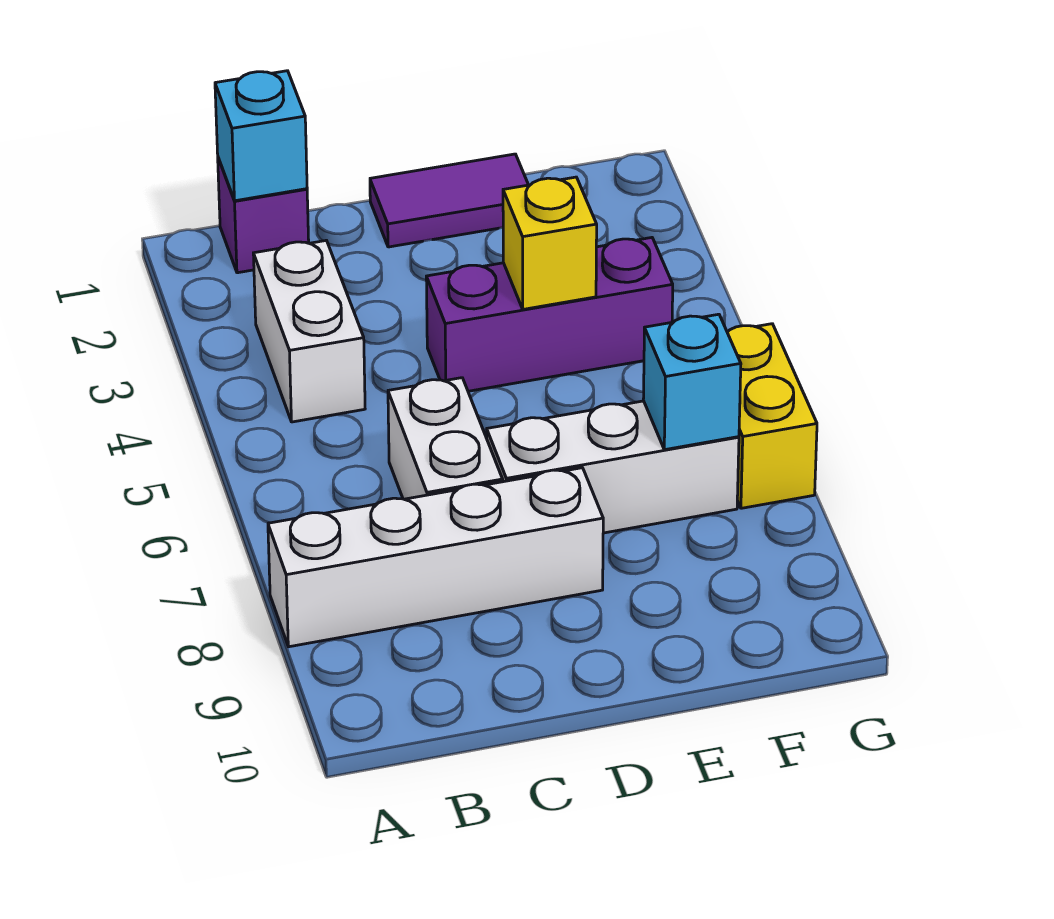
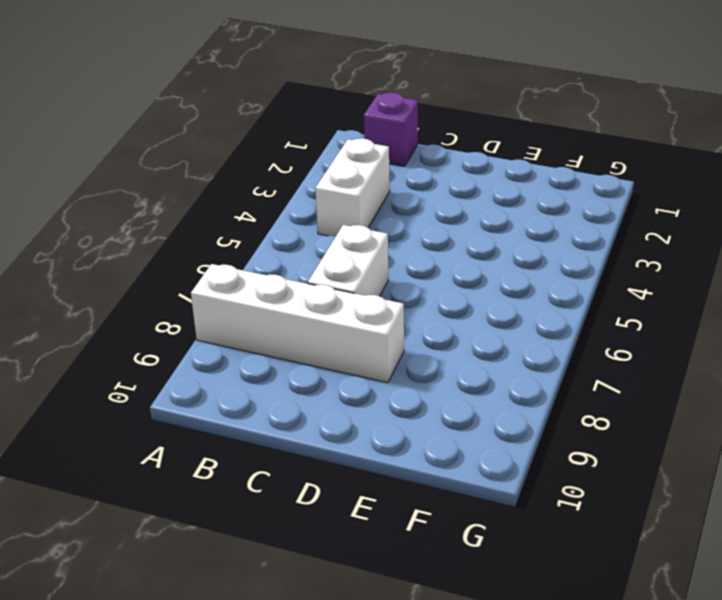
none -> purple 1x2 tile [370,154,528,247]
none -> purple 1x3 brick [426,238,673,391]

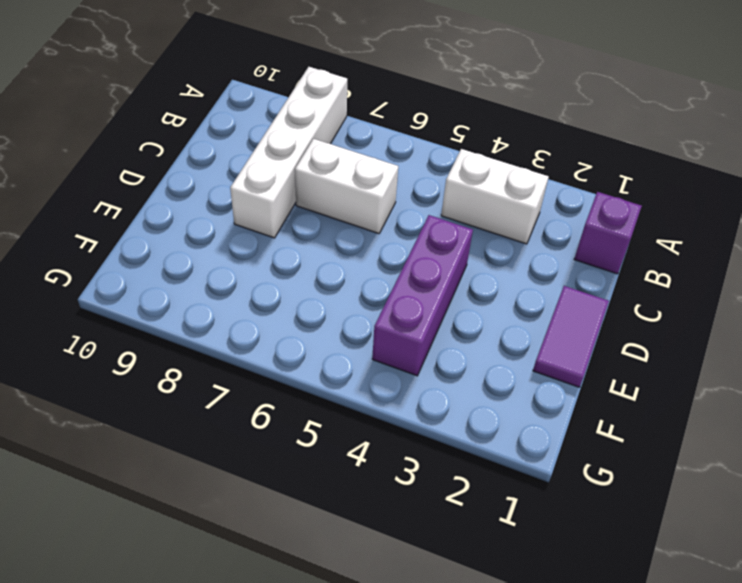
none -> white 1x3 brick [487,401,739,533]
none -> yellow 1x2 brick [727,324,817,508]

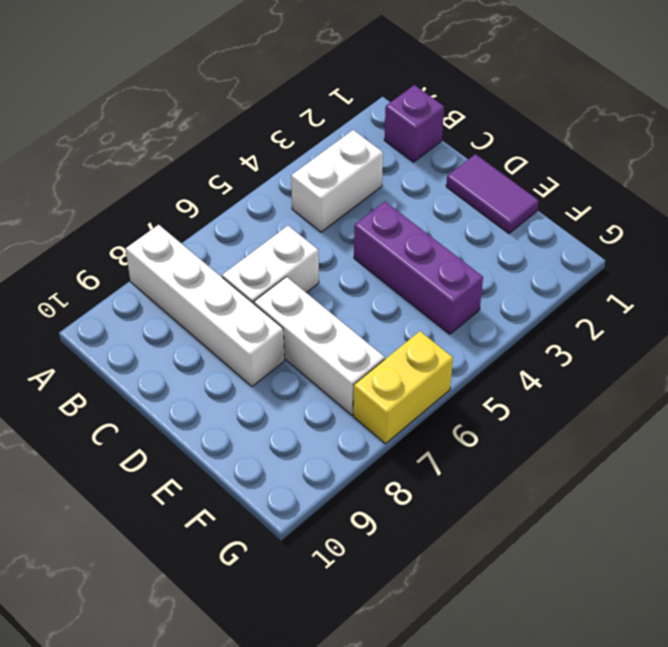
none -> cyan 1x1 brick [215,71,307,201]
none -> yellow 1x1 brick [503,177,597,309]

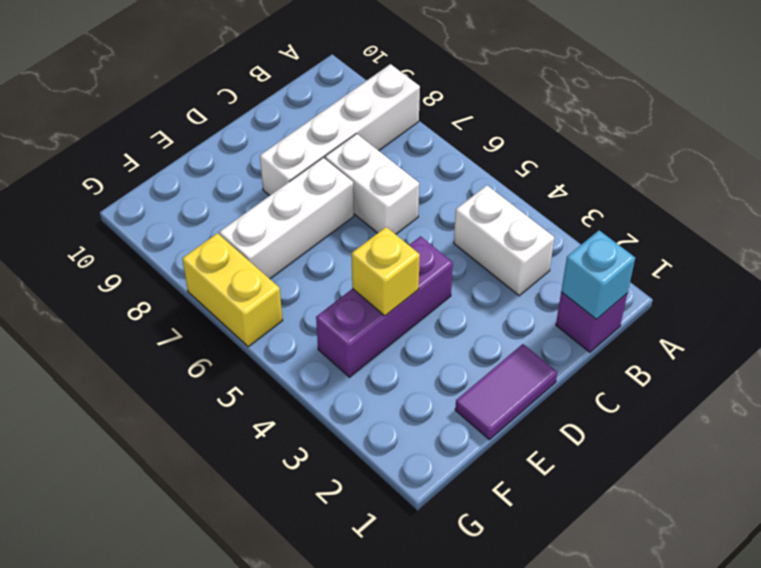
none -> cyan 1x1 brick [643,314,741,450]

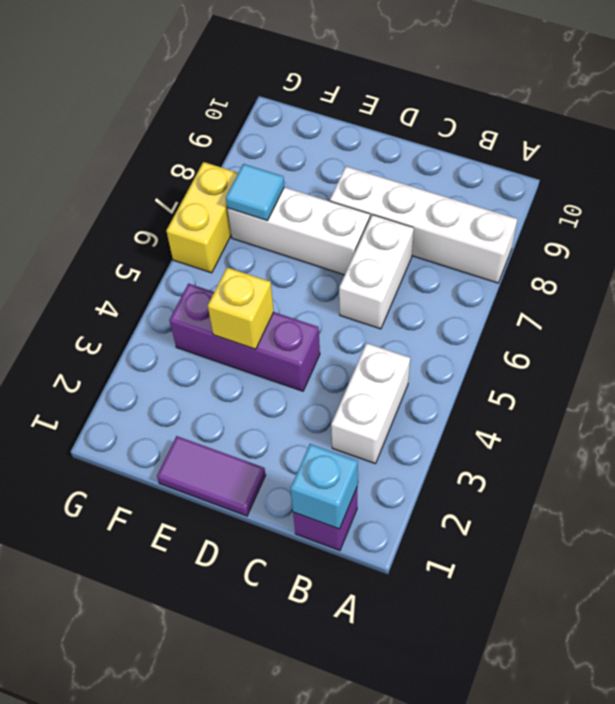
cyan 1x1 tile [226,164,284,221] -> cyan 1x1 brick [643,314,741,450]

